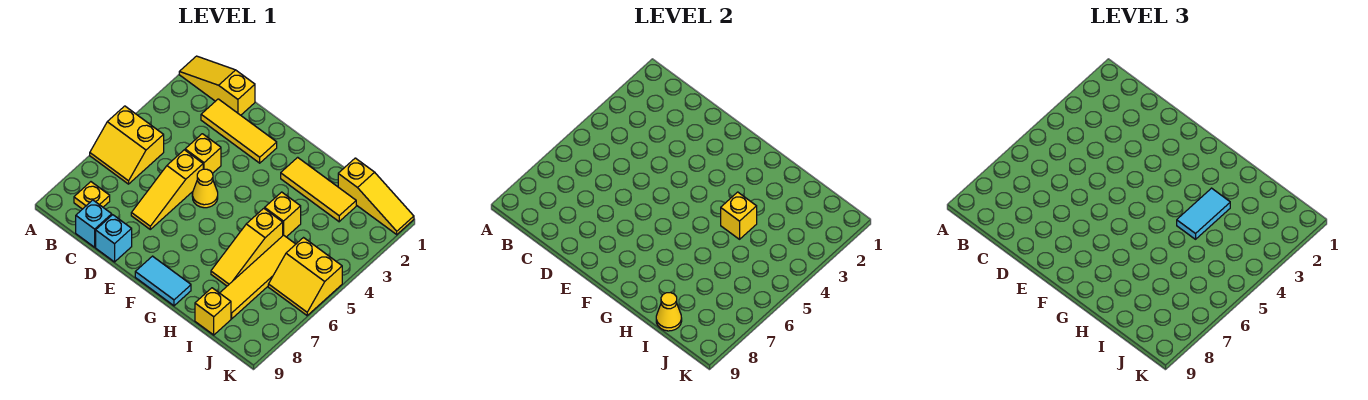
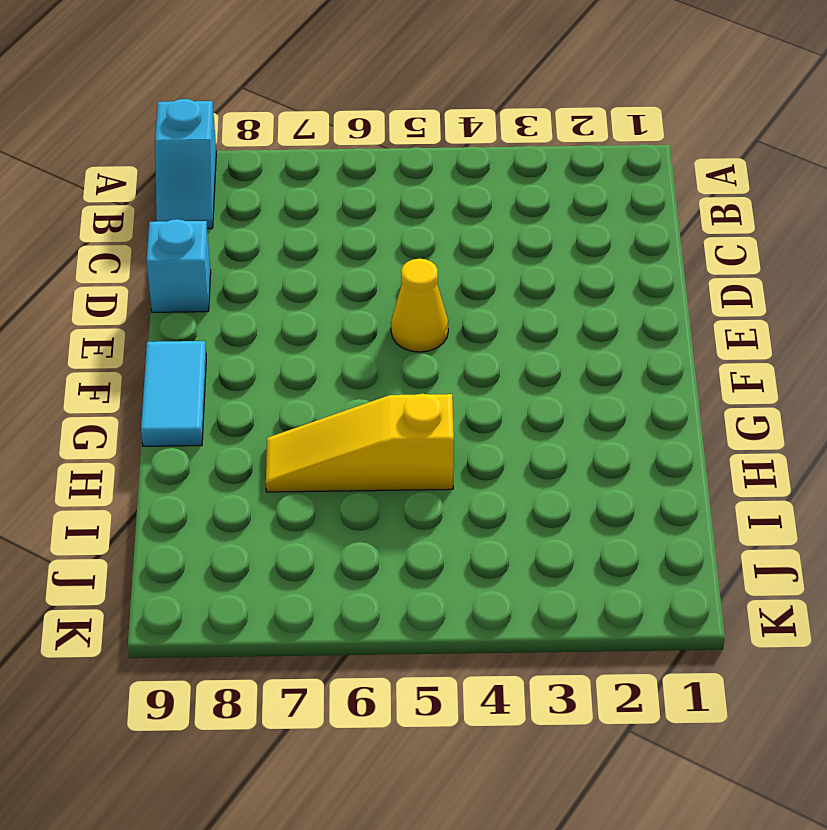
cyan 1x2 slope [155,99,216,229] -> none
none -> yellow 1x3 slope [179,56,255,115]
none -> yellow 2x2 slope [90,106,164,184]
none -> yellow 1x1 plate [74,182,110,209]

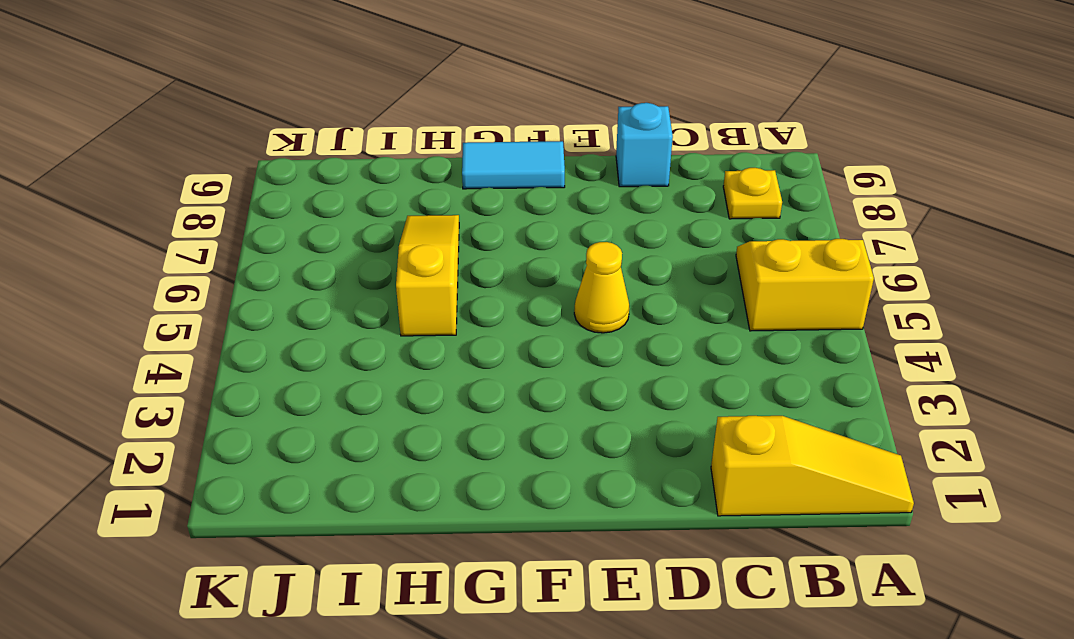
none -> yellow 1x3 tile [201,99,277,163]
none -> cyan 1x1 brick [76,200,112,247]
none -> yellow 1x1 brick [185,134,221,173]

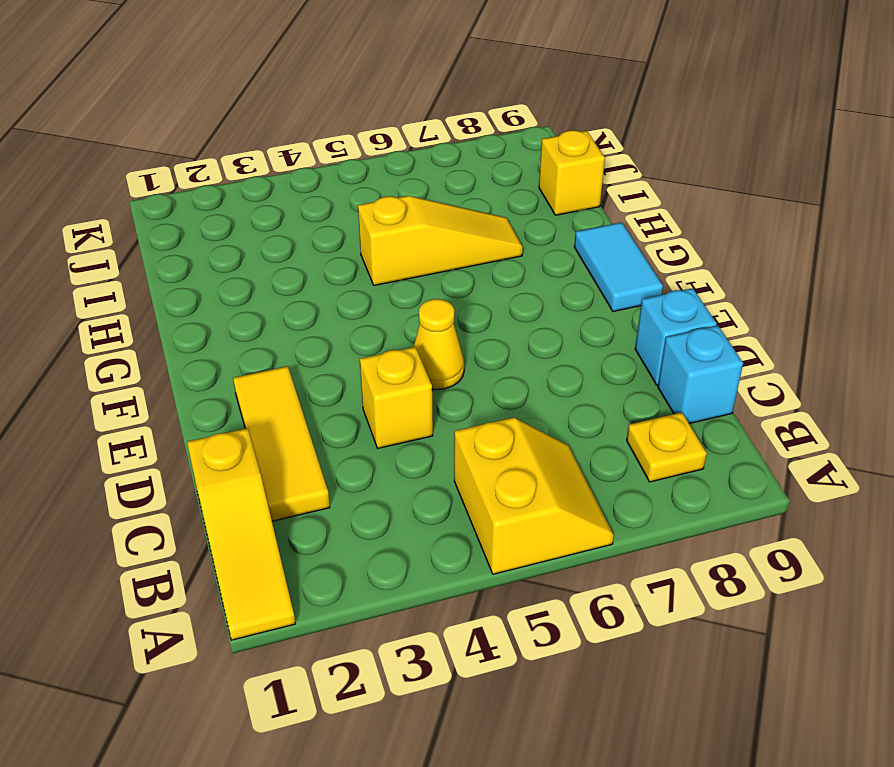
none -> yellow 1x3 slope [131,150,203,229]
none -> yellow 1x3 tile [281,157,356,222]
none -> yellow 1x1 brick [265,192,301,237]

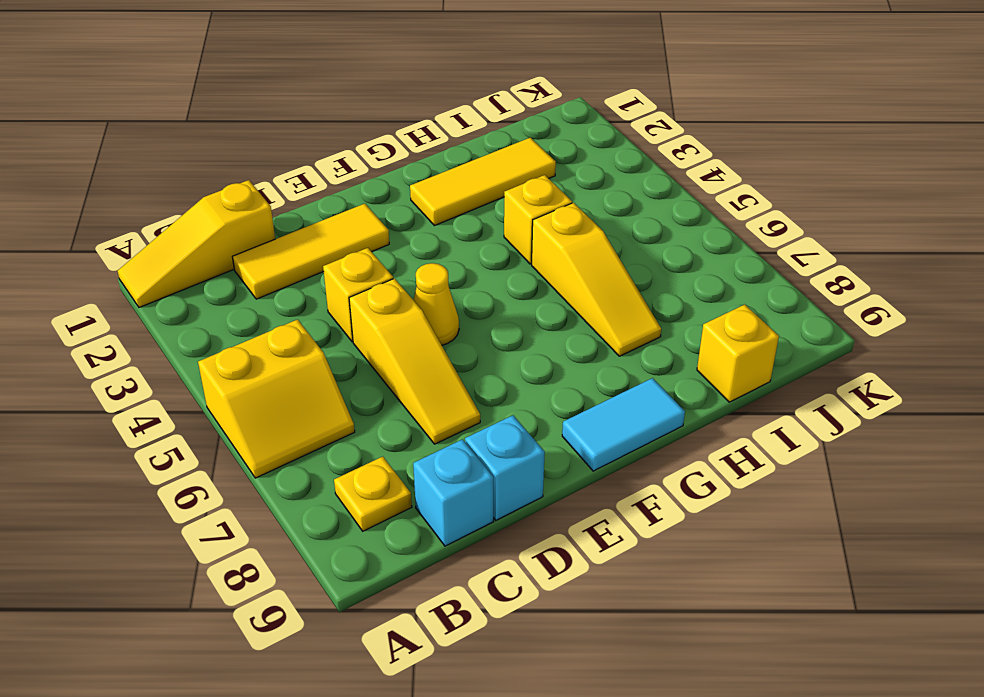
none -> yellow 1x3 slope [338,158,414,235]
none -> yellow 1x4 tile [220,235,296,319]
none -> yellow 2x2 slope [268,238,342,315]

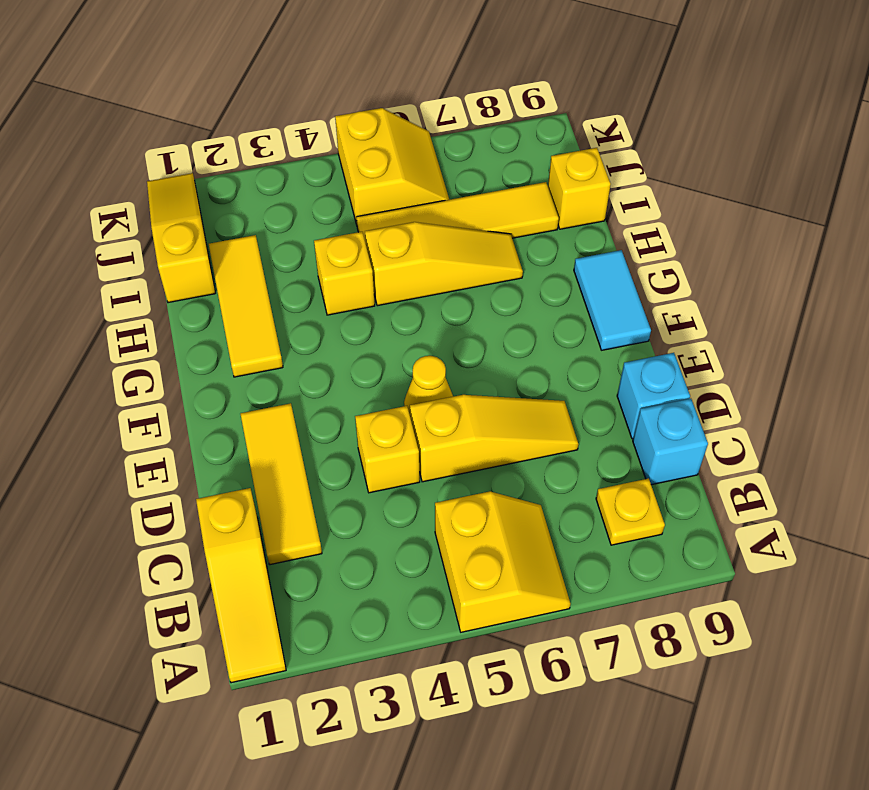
none -> yellow 1x1 brick [721,192,757,239]
none -> yellow 1x1 cone [656,293,682,331]
none -> cyan 1x2 tile [1177,188,1230,239]

